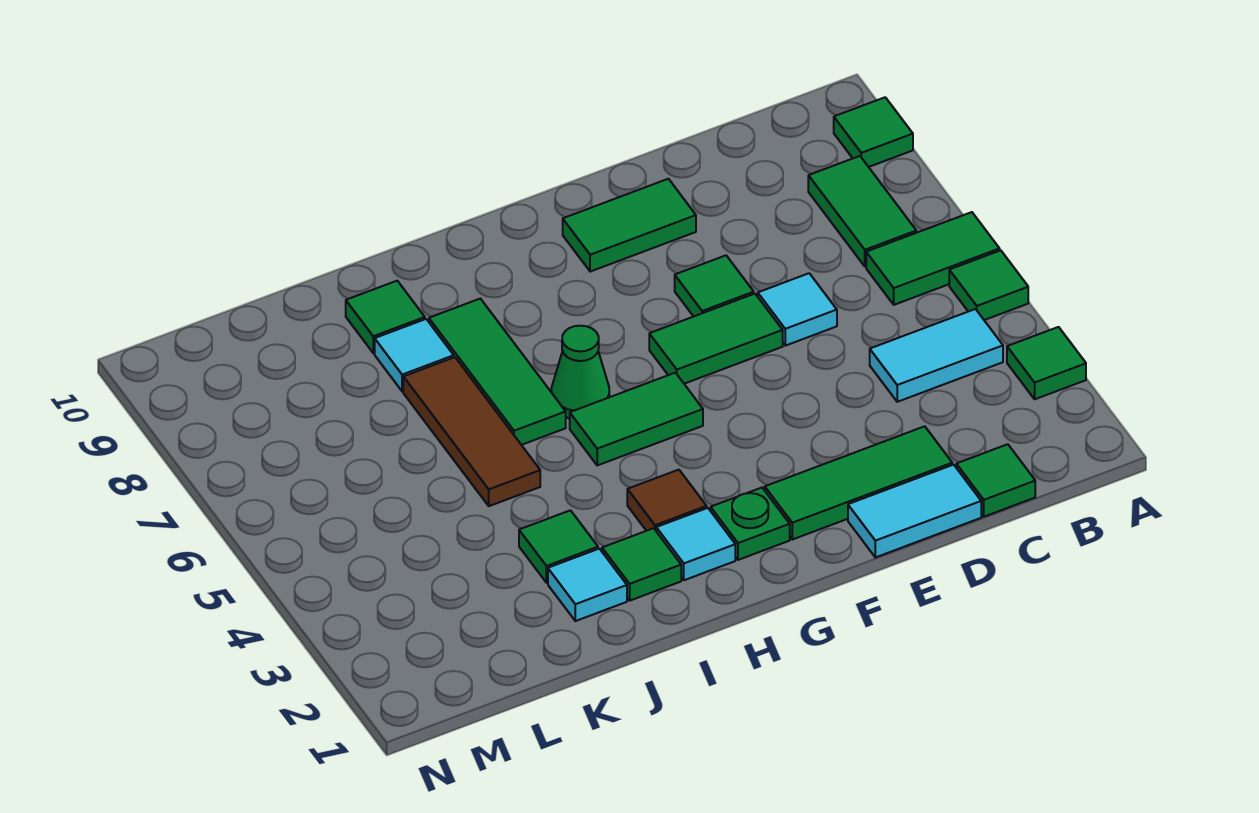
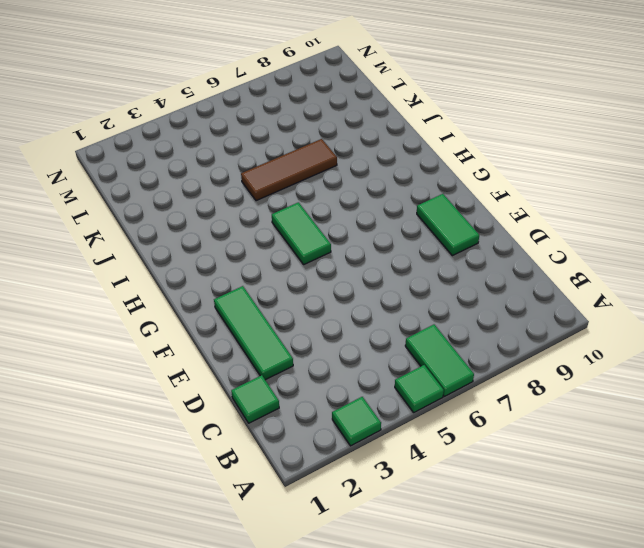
none -> green 1x1 tile [834,97,913,167]
none -> cyan 1x2 tile [870,309,1003,402]
none -> green 1x2 tile [808,156,916,267]

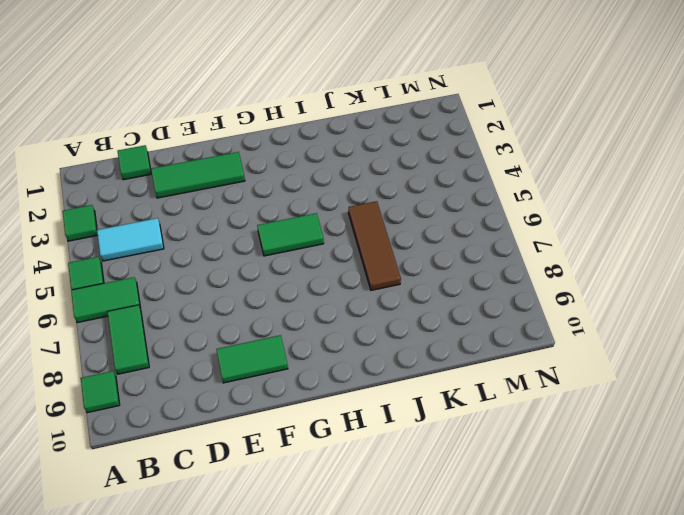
none -> cyan 1x2 tile [848,465,981,557]
none -> cyan 1x1 tile [758,273,837,346]
none -> green 1x2 tile [649,294,783,384]

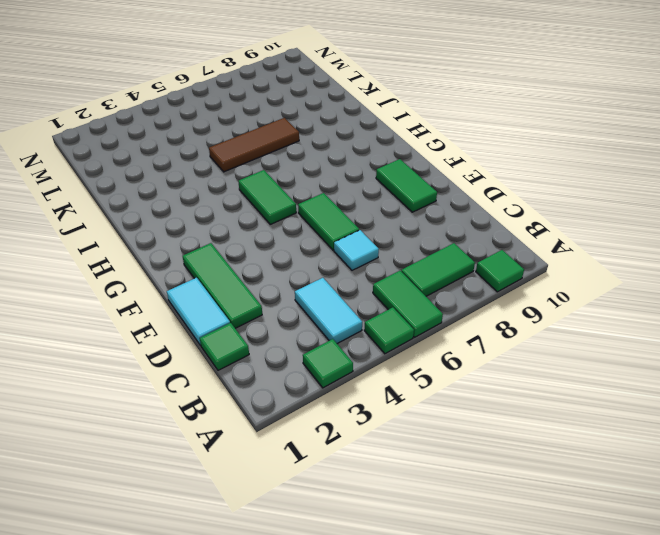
none -> green 1x1 tile [675,255,754,316]
none -> green 1x1 plate [711,488,790,560]
none -> cyan 1x1 tile [656,508,735,580]

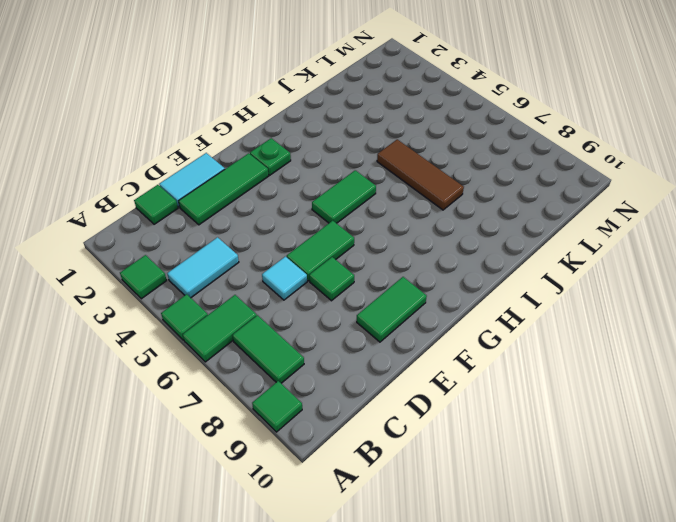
none -> cyan 1x1 tile [656,508,735,580]
none -> brown 1x1 tile [627,470,707,531]
none -> green 1x1 cone [551,326,609,418]

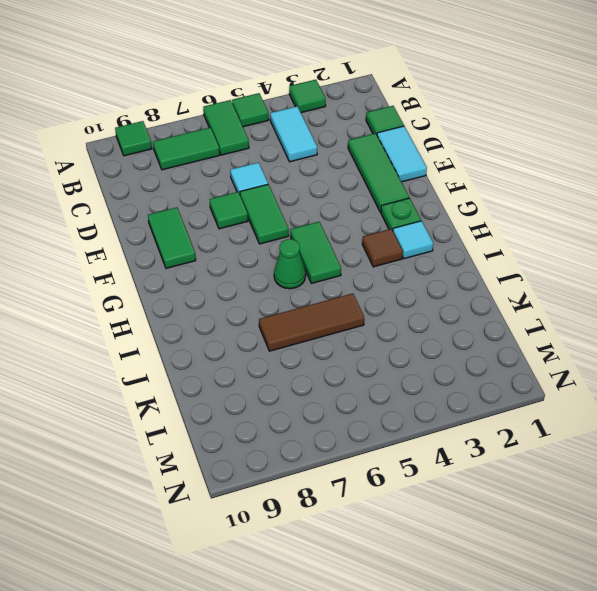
none -> green 1x1 tile [602,528,681,601]
none -> green 1x3 tile [429,299,566,445]
none -> cyan 1x1 tile [548,549,627,621]

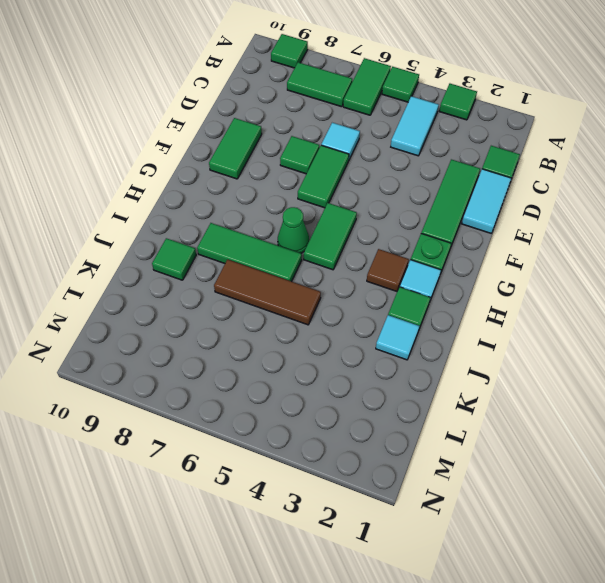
none -> green 1x1 tile [519,510,598,583]
none -> cyan 1x1 tile [375,319,454,391]

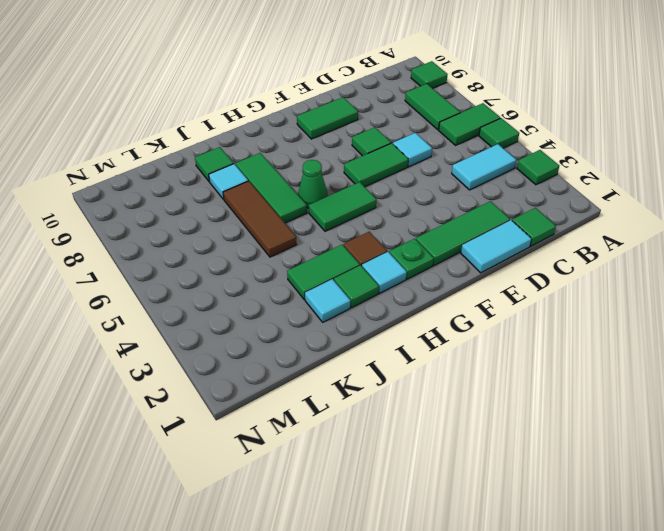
green 1x2 tile [287,245,360,300] -> green 1x1 tile [519,510,598,583]

